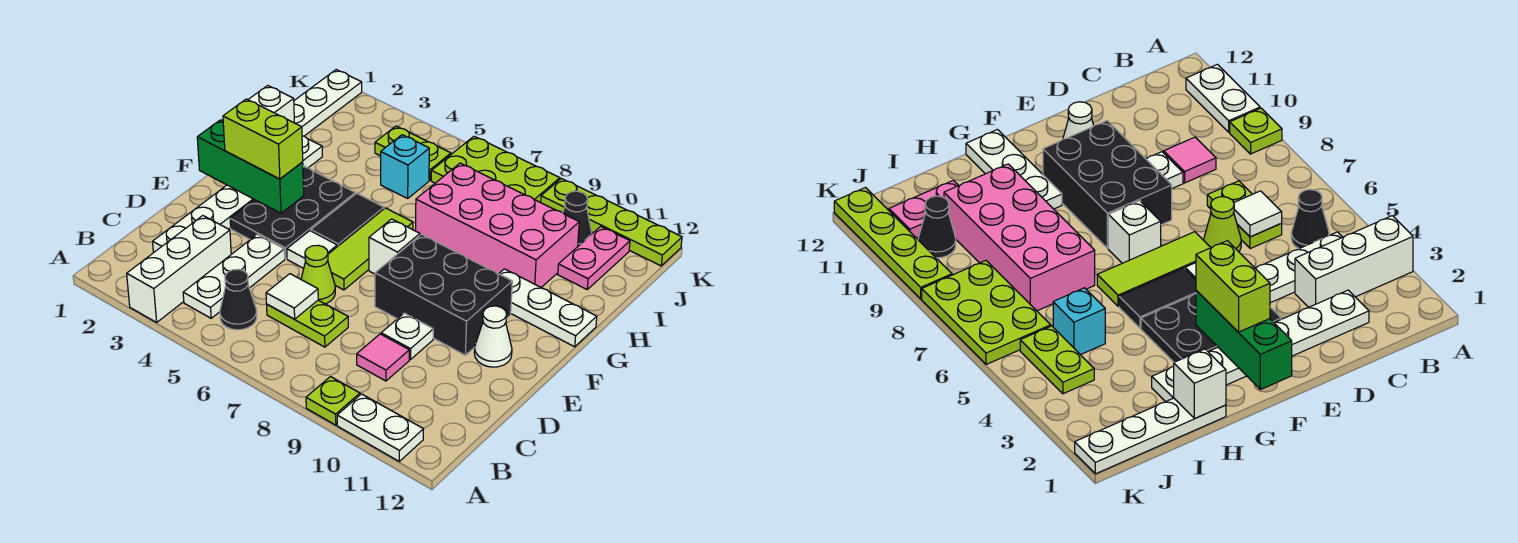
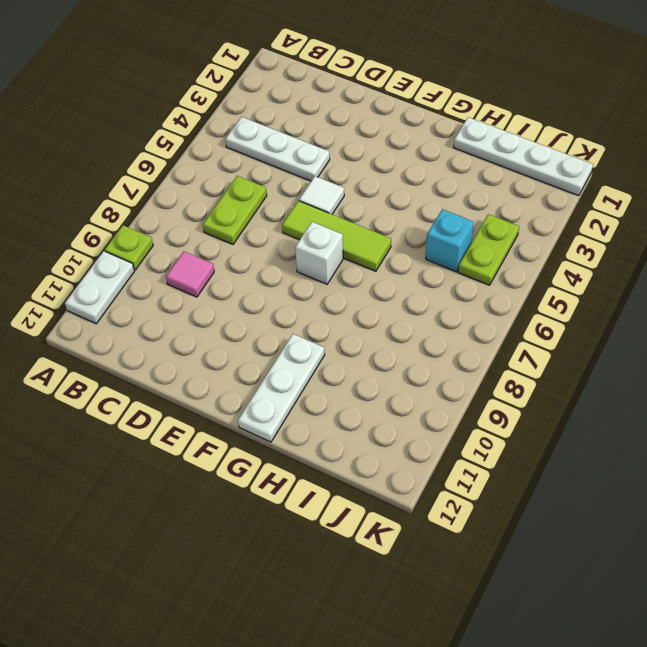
none -> white 1x3 brick [127,216,231,322]
none -> black 1x1 cone [220,269,257,330]
none -> white 1x6 plate [153,136,322,252]
none -> lime 1x1 cone [301,245,335,304]

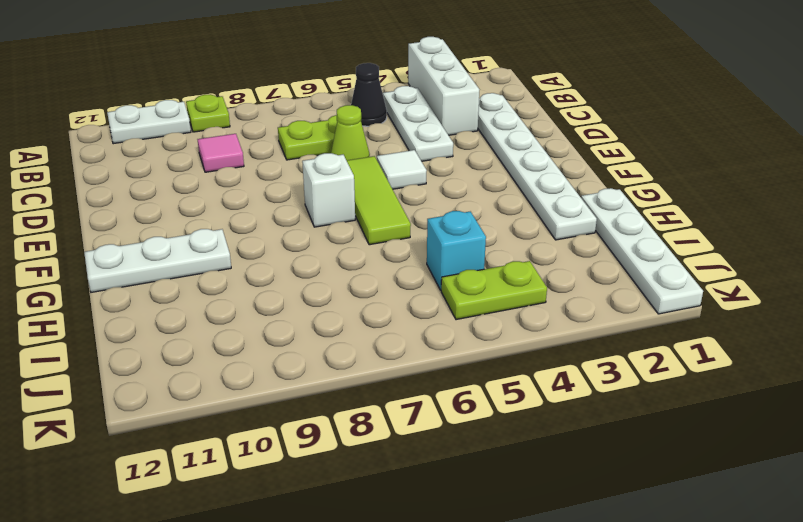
none -> white 1x1 plate [381,313,433,360]
none -> black 2x3 plate [230,166,355,259]
none -> black 2x3 brick [375,234,512,355]
none -> white 1x1 cone [474,306,512,367]

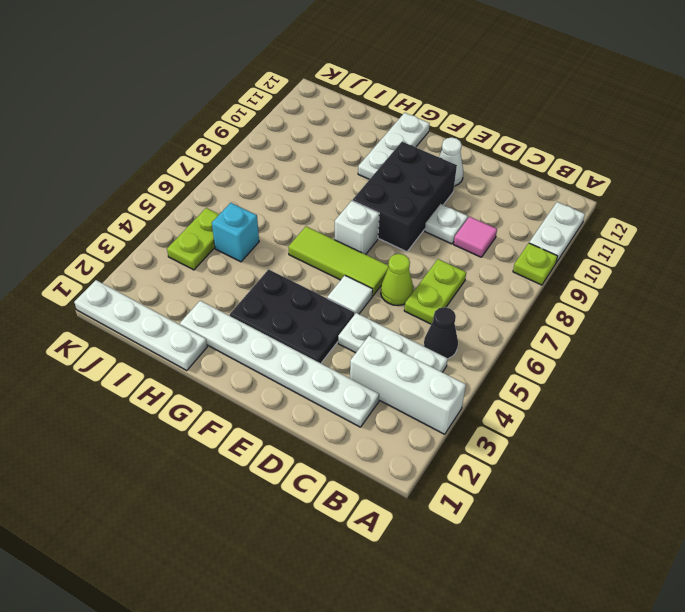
none -> black 1x2 tile [311,193,384,247]
none -> pink 2x4 brick [415,163,579,287]
none -> pink 1x2 plate [558,226,630,289]
none -> lime 2x3 plate [431,136,560,202]

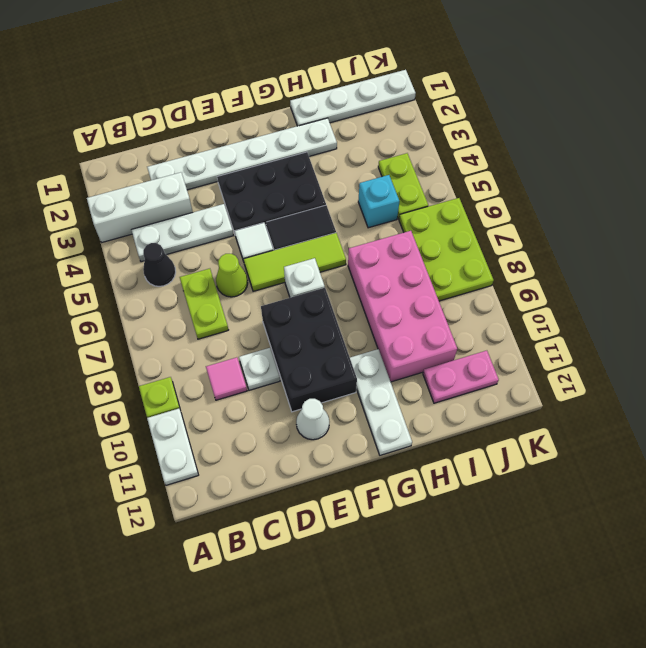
none -> black 1x1 cone [563,191,592,246]
none -> lime 1x4 plate [541,178,682,266]
none -> white 1x1 tile [266,274,318,319]
none -> green 1x3 brick [197,120,304,213]

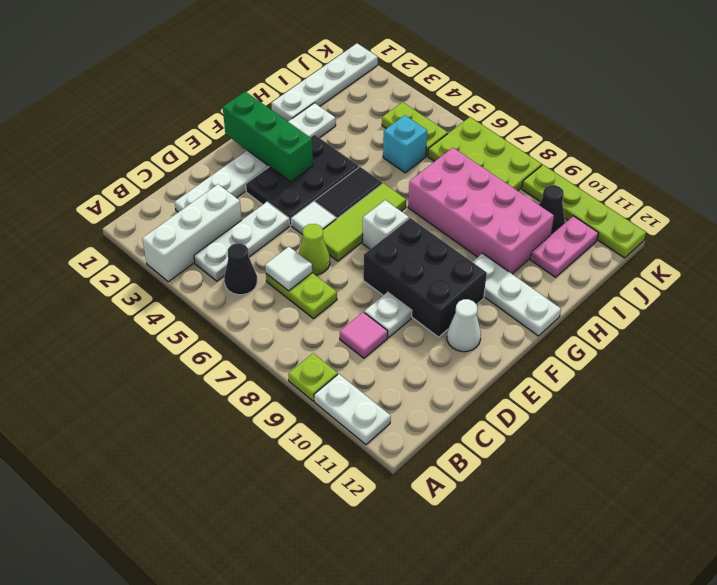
none -> white 1x1 brick [248,86,294,123]
none -> lime 1x2 brick [223,99,303,179]

